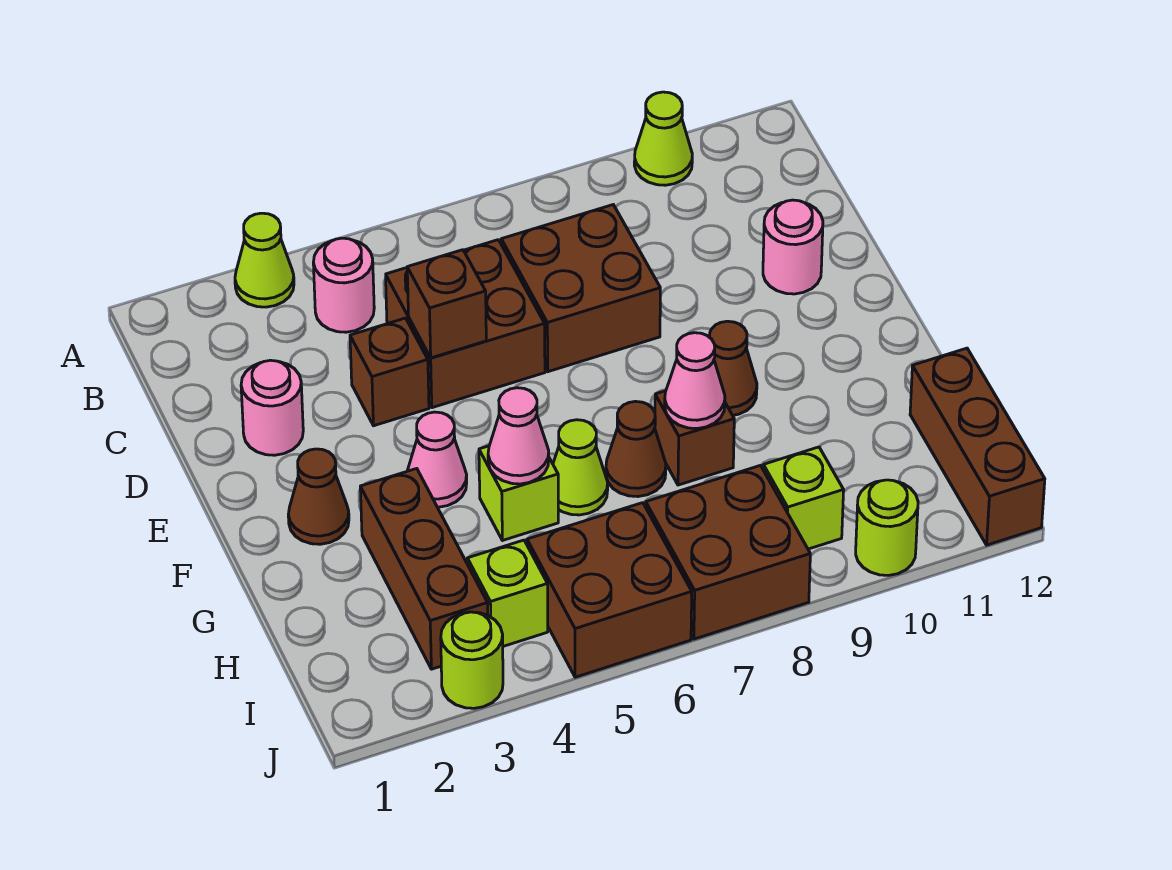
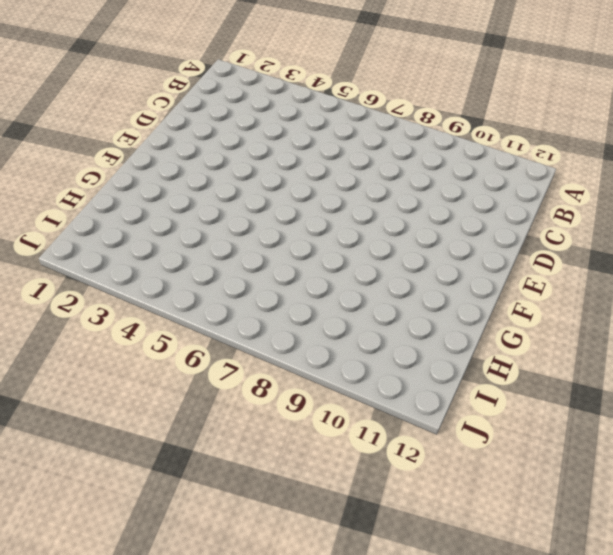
none -> lime 1x1 cone [235,213,294,307]
none -> lime 1x1 cone [634,92,692,185]
none -> pink 1x1 round brick [313,238,374,332]

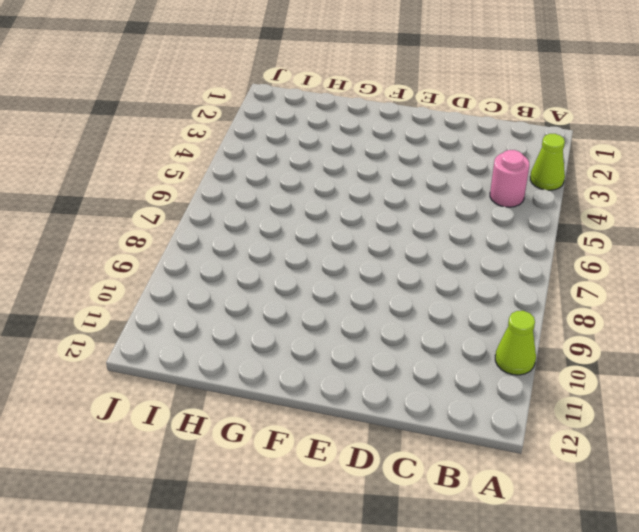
none -> brown 2x2 brick [386,240,545,408]
none -> brown 2x2 brick [501,205,660,372]
none -> pink 1x1 round brick [241,360,303,455]

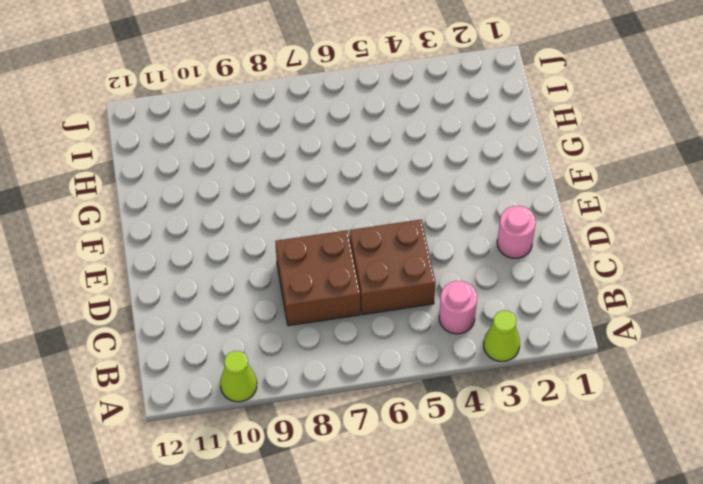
none -> brown 1x1 brick [350,318,429,426]
none -> pink 1x1 round brick [763,200,823,294]
none -> brown 1x1 cone [288,449,349,544]

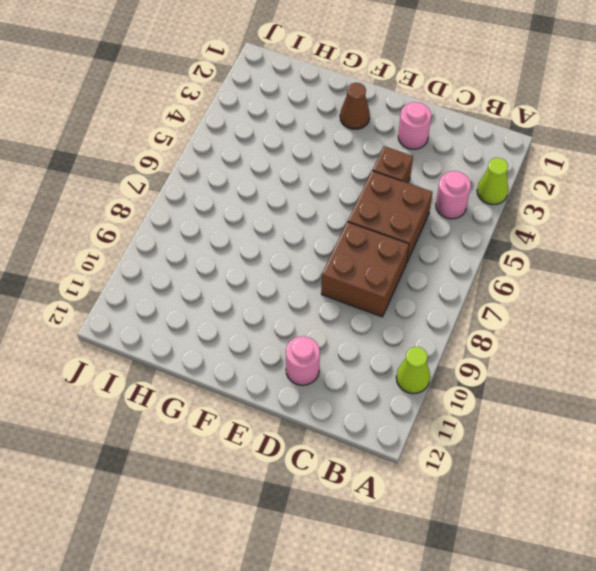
none -> pink 1x1 cone [407,412,467,507]
none -> brown 1x1 cone [709,321,757,415]
none -> brown 1x3 brick [360,469,488,669]

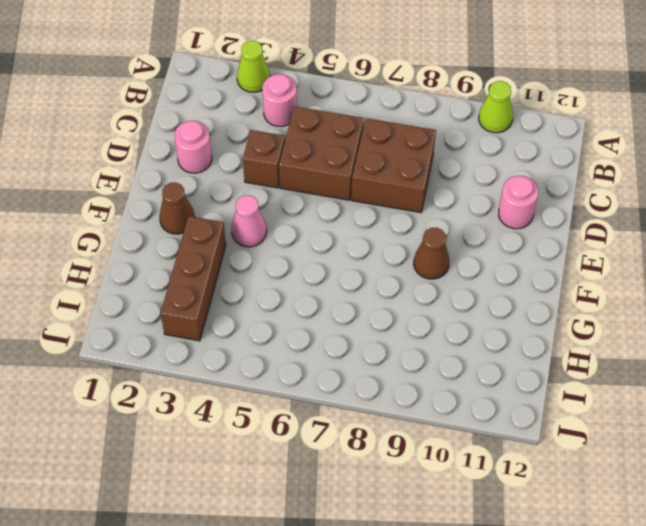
none -> lime 1x1 brick [479,446,558,541]
none -> lime 1x1 cone [553,420,608,515]
none -> brown 1x1 cone [606,401,666,497]

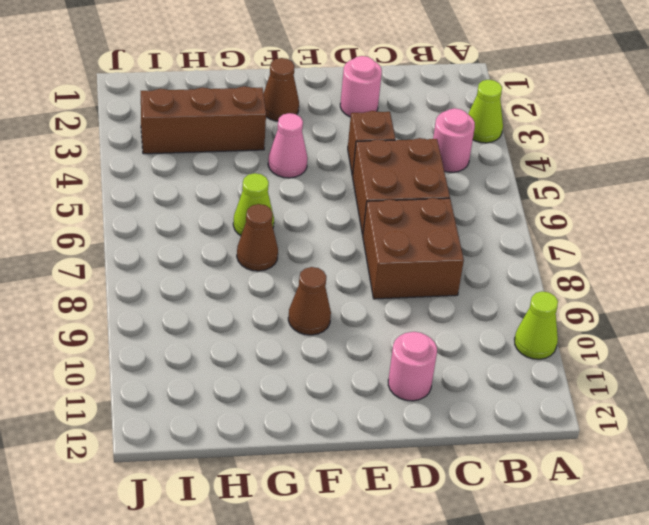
none -> lime 1x1 brick [479,446,558,541]
none -> brown 1x1 brick [655,391,734,485]
none -> brown 1x3 brick [910,348,1045,545]

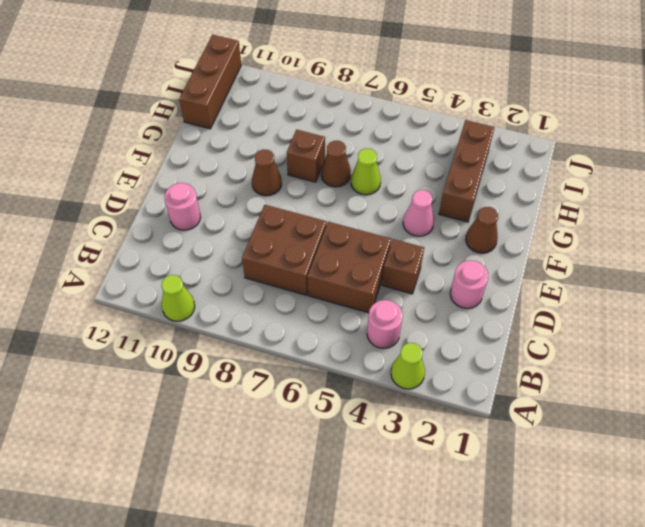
none -> lime 1x1 brick [479,446,558,541]
none -> lime 1x1 brick [467,540,548,646]
none -> brown 2x2 brick [527,503,692,677]

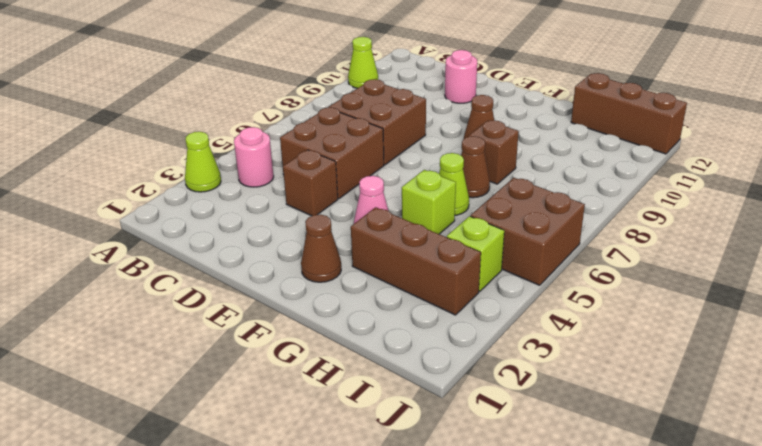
none -> pink 1x1 round brick [241,360,303,455]
none -> brown 2x2 brick [646,466,810,639]
none -> lime 1x1 brick [763,447,844,549]

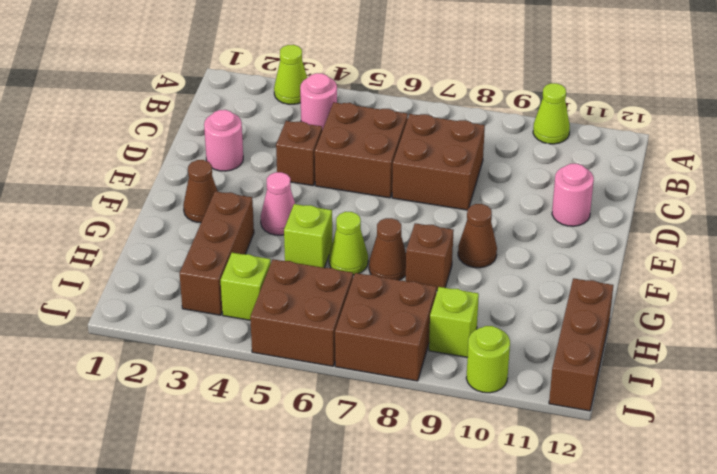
none -> lime 1x1 round brick [441,612,503,708]
none -> brown 1x1 brick [407,250,486,358]
none -> pink 1x1 cone [488,388,549,484]

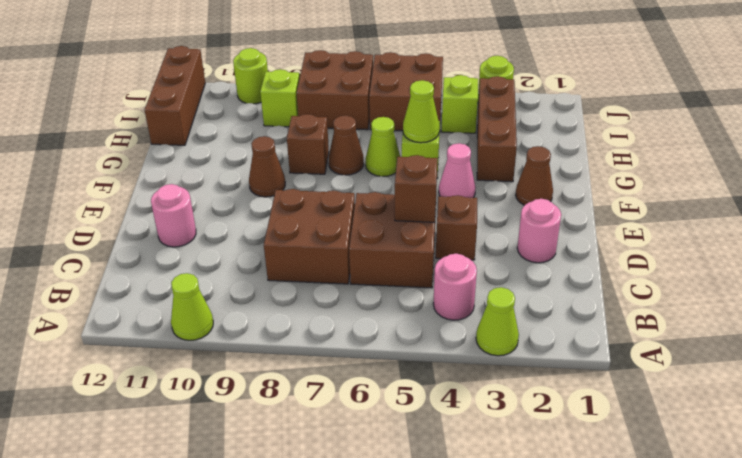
lime 1x1 cone [403,80,440,143] -> pink 1x1 cone [488,388,549,484]
none -> pink 1x1 cone [665,333,725,429]

